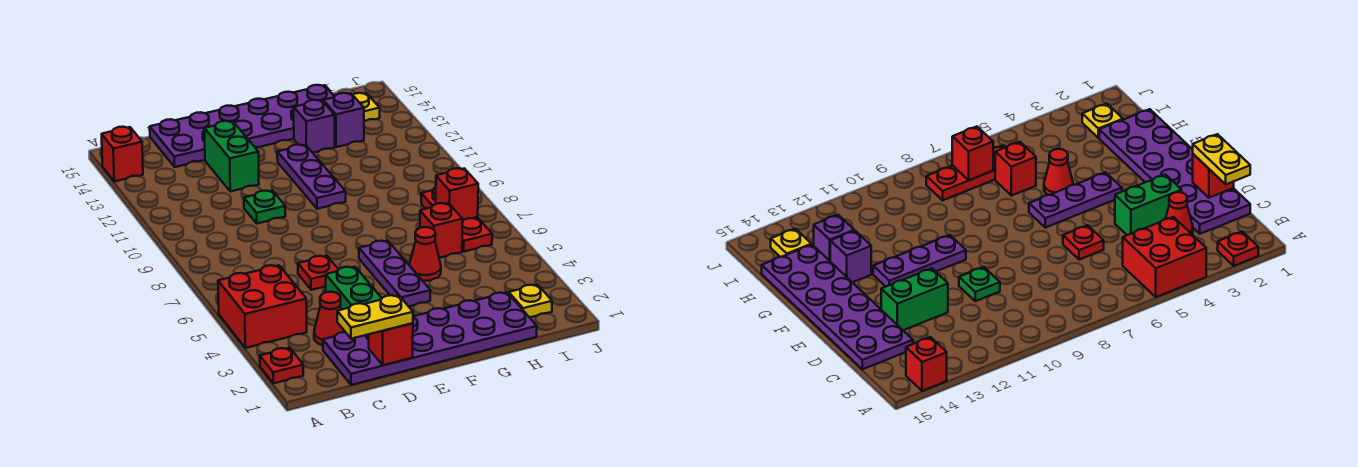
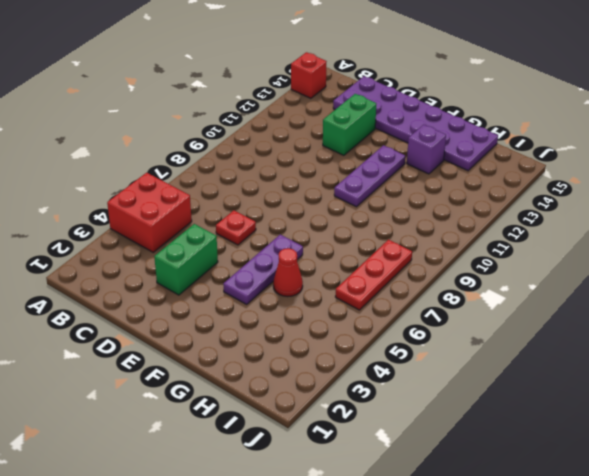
none -> red 1x1 plate [260,348,303,383]
none -> purple 2x6 plate [323,293,537,385]
none -> red 1x1 cone [314,292,345,345]

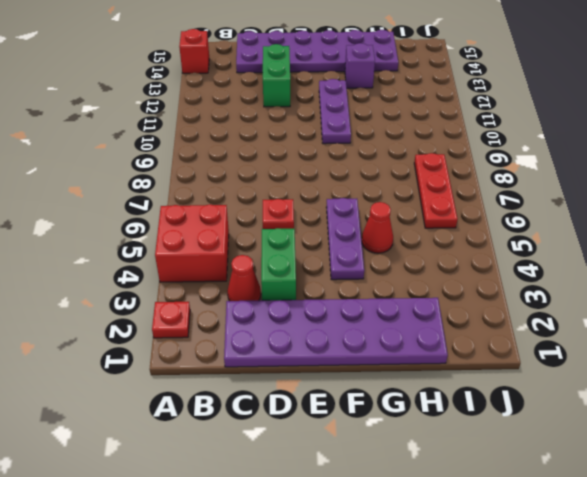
none -> green 1x1 plate [244,191,285,224]
none -> red 1x1 brick [420,203,463,258]
none -> purple 1x1 brick [323,93,364,147]

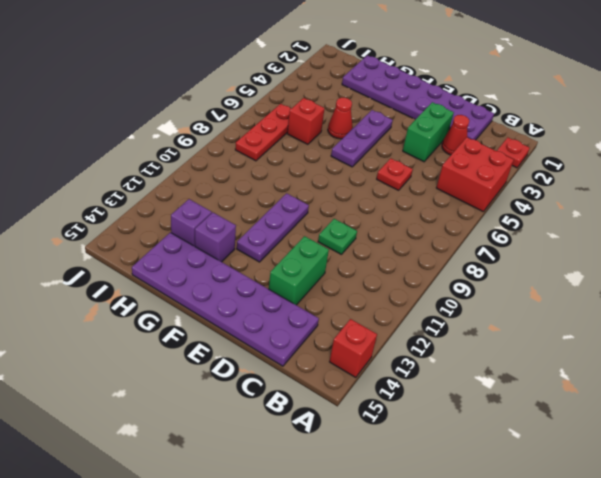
none -> yellow 1x1 plate [509,285,552,318]
none -> yellow 1x1 plate [353,93,380,122]
none -> red 1x1 brick [369,323,413,365]

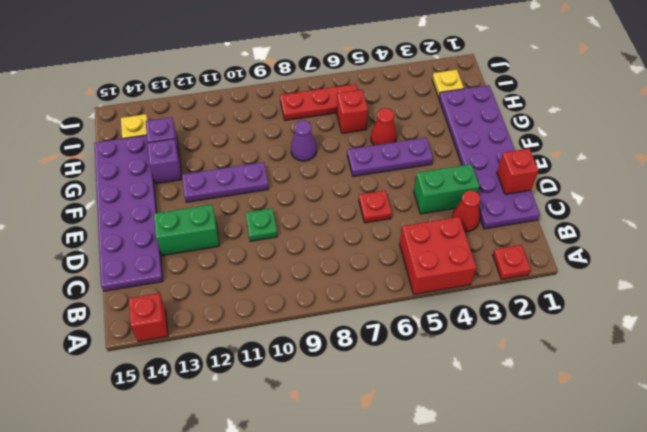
purple 1x1 cone [291,120,317,161] -> none
none -> red 1x1 brick [436,168,478,220]
none -> yellow 1x2 plate [337,295,413,339]

